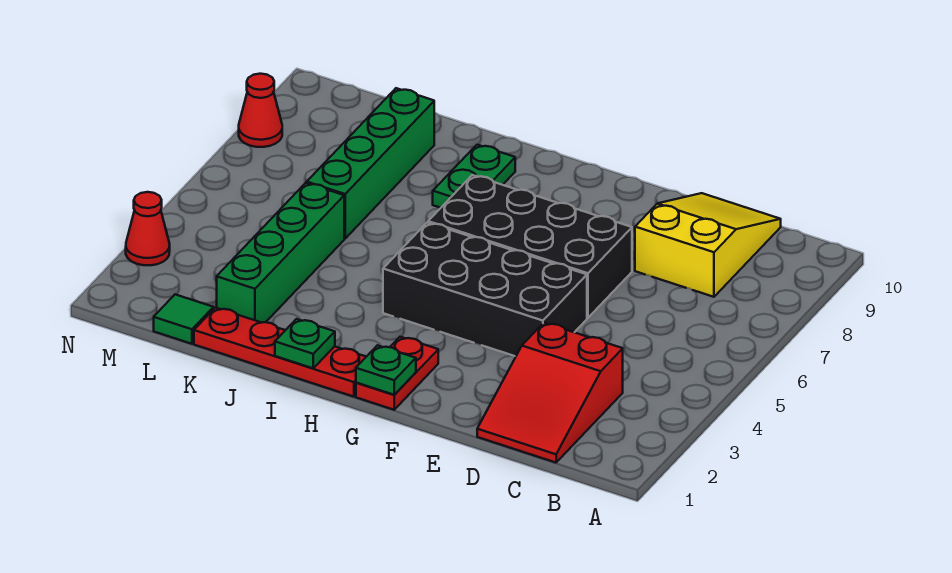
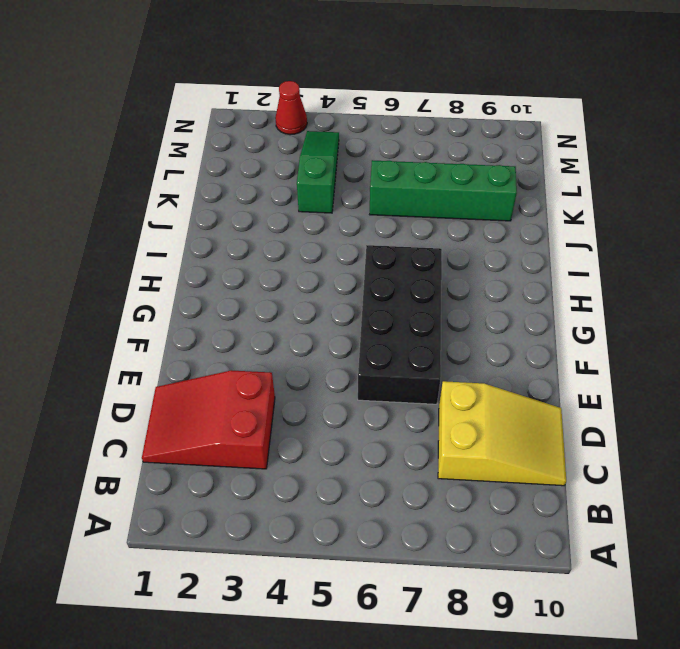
green 1x3 slope [297,131,339,213] -> green 1x4 brick [217,183,344,323]
none -> black 2x4 brick [383,222,587,356]
none -> red 1x2 plate [356,337,438,410]
none -> red 1x4 plate [194,308,366,397]

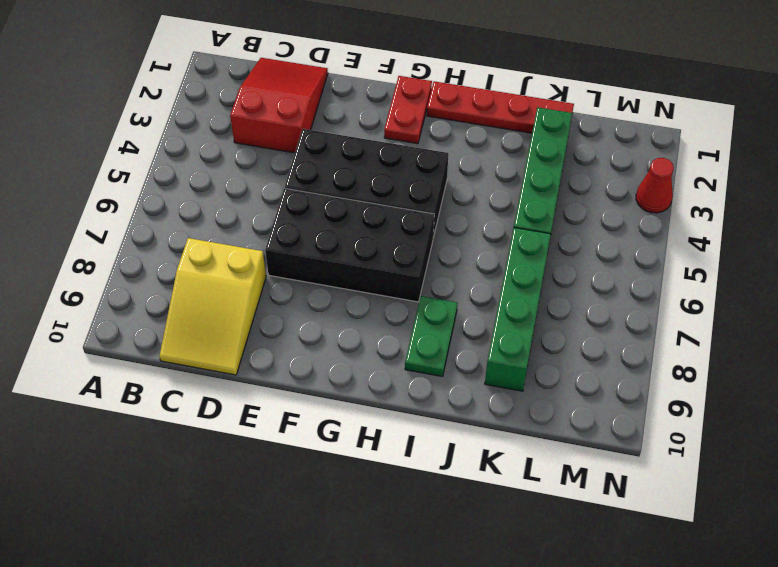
none -> green 1x1 tile [154,294,214,344]
none -> red 1x1 cone [239,74,282,147]
none -> green 1x1 plate [356,345,416,395]

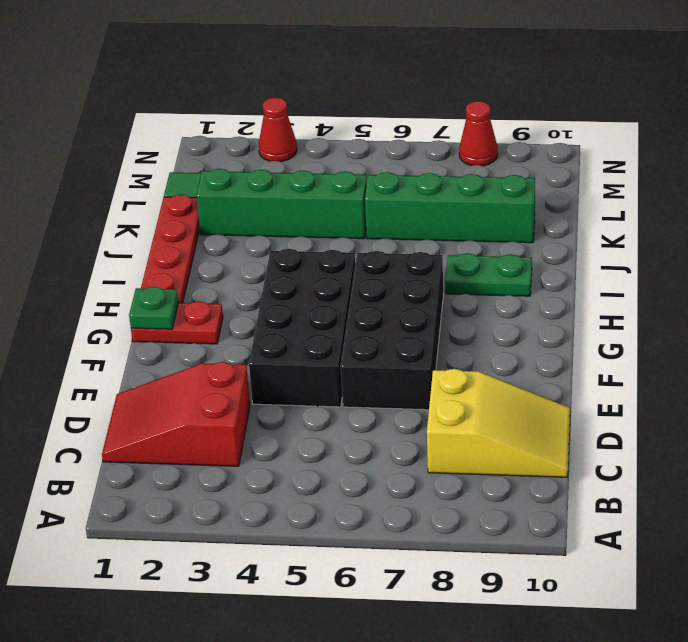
none -> green 1x1 plate [275,319,335,368]

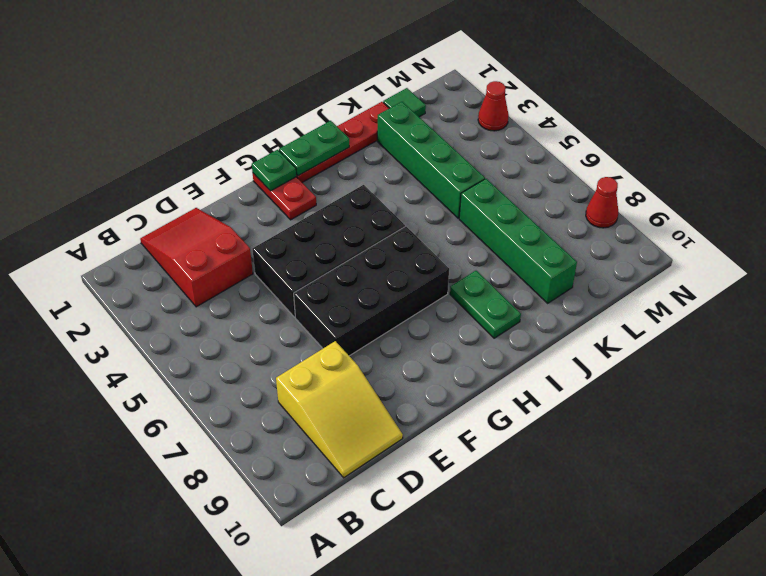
green 1x2 plate [279,121,349,176] -> green 1x1 plate [275,319,335,368]

